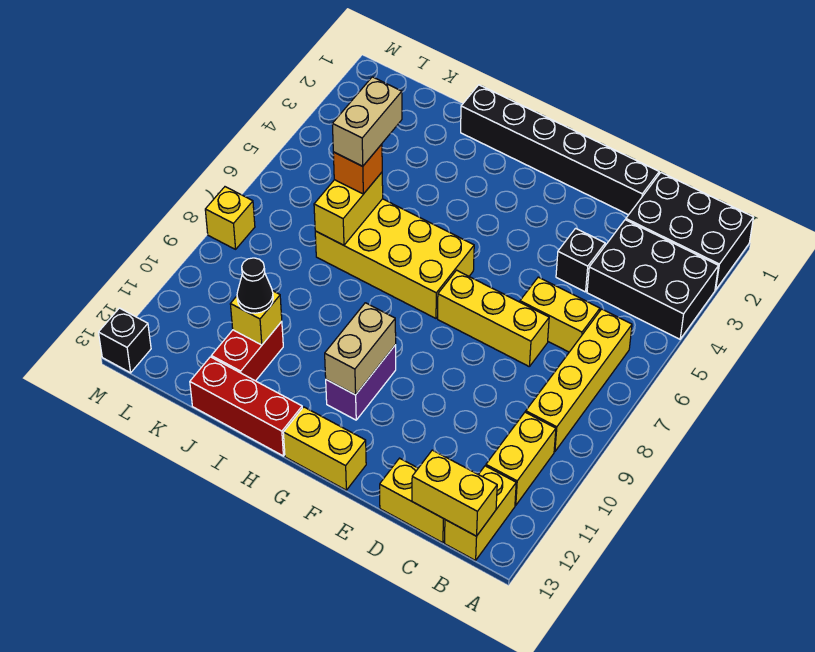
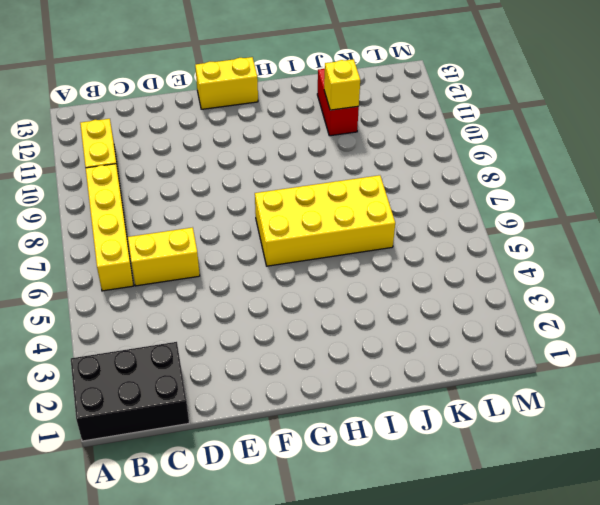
none -> black 2x3 brick [587,220,719,339]
none -> yellow 1x2 brick [445,466,516,560]
none -> yellow 1x2 brick [380,458,445,543]

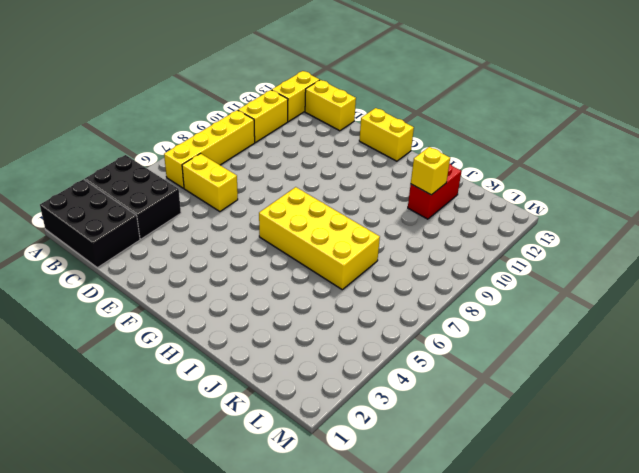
none -> black 1x6 brick [461,85,659,215]
none -> black 1x1 brick [556,228,605,292]
none -> yellow 1x3 brick [438,270,549,366]

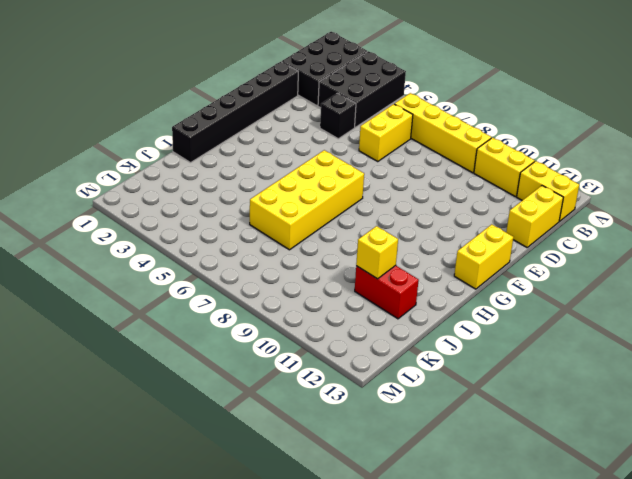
none -> yellow 1x3 brick [438,270,549,366]
none -> purple 1x2 brick [326,345,396,420]
none -> red 1x3 brick [190,357,302,456]

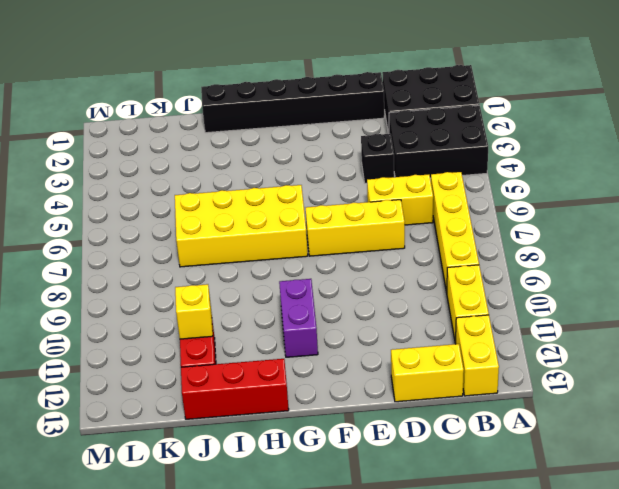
none -> yellow 1x2 brick [283,407,366,490]
none -> yellow 1x1 brick [205,187,255,249]
none -> black 1x1 brick [99,308,151,373]

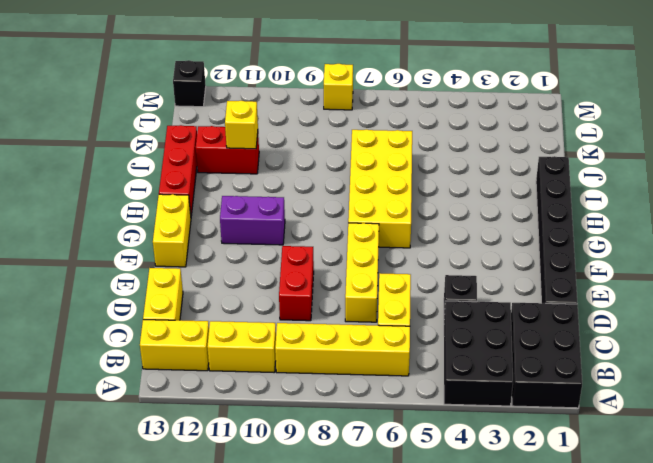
red 1x2 brick [279,246,314,321] -> none
none -> yellow 1x2 brick [412,450,497,536]
none -> tan 1x2 brick [325,303,396,395]
none -> yellow 1x2 brick [314,172,383,245]

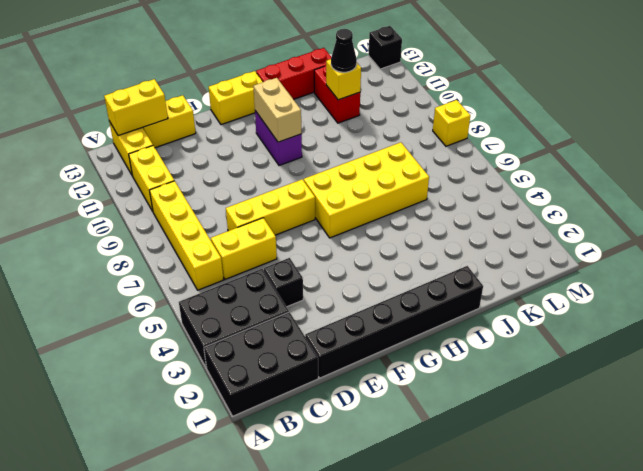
none -> yellow 1x2 brick [314,172,383,245]
none -> orange 1x1 brick [333,144,382,194]
none -> tan 1x2 brick [332,77,402,166]

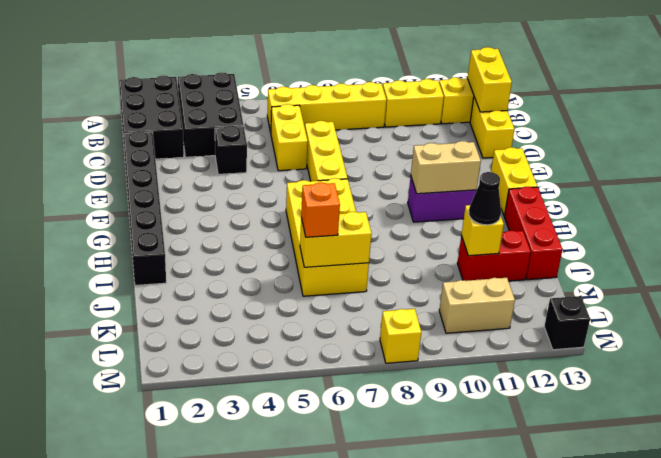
tan 1x2 brick [439,278,515,333] -> tan 1x2 brick moved to [332,77,402,166]

